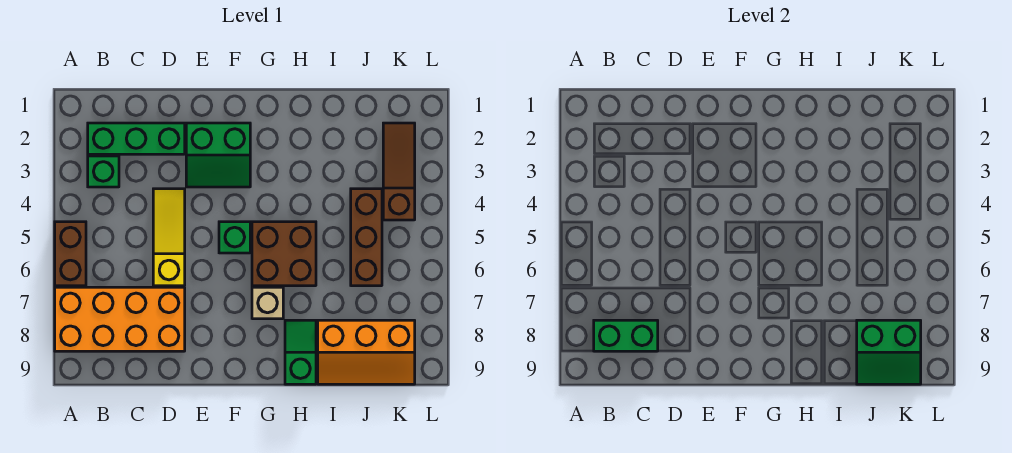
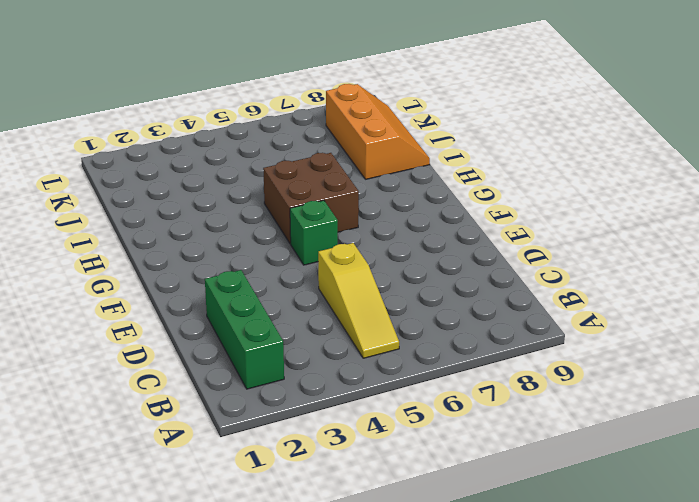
yellow 1x3 slope [318,243,399,358] -> yellow 1x3 slope turned to [153,189,185,286]
none -> brown 1x2 brick [55,222,86,286]
none -> orange 2x4 brick [55,287,185,351]
none -> green 1x1 brick [88,156,119,187]

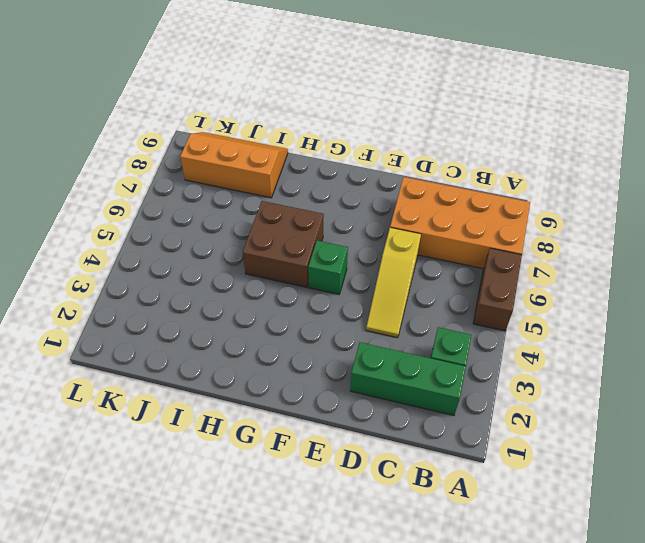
none -> green 2x2 slope [186,123,250,187]
none -> tan 1x1 brick [252,287,283,319]
none -> green 1x2 slope [285,320,316,384]

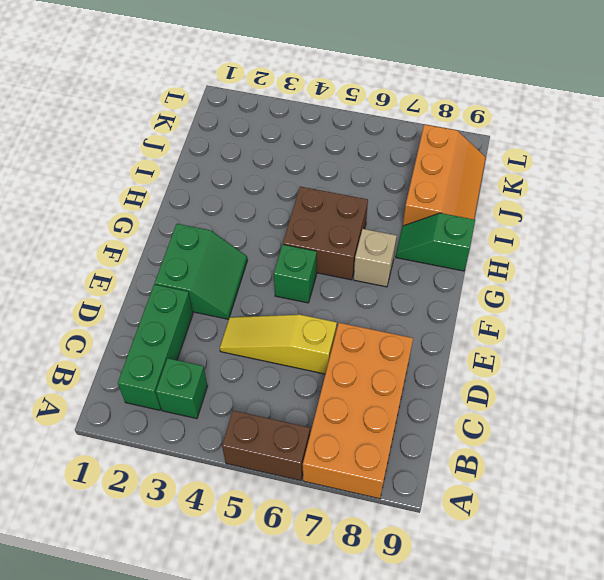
none -> brown 1x3 brick [351,189,382,286]
none -> brown 1x3 slope [383,123,415,220]
none -> green 1x2 brick [594,320,658,351]

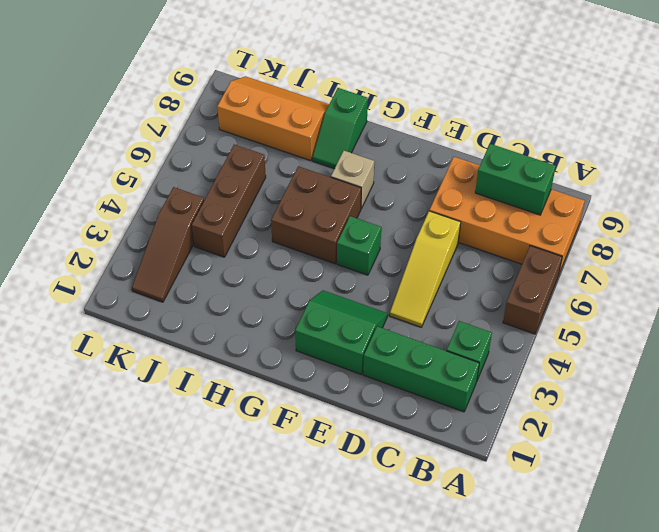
none -> green 2x2 slope [857,320,921,384]

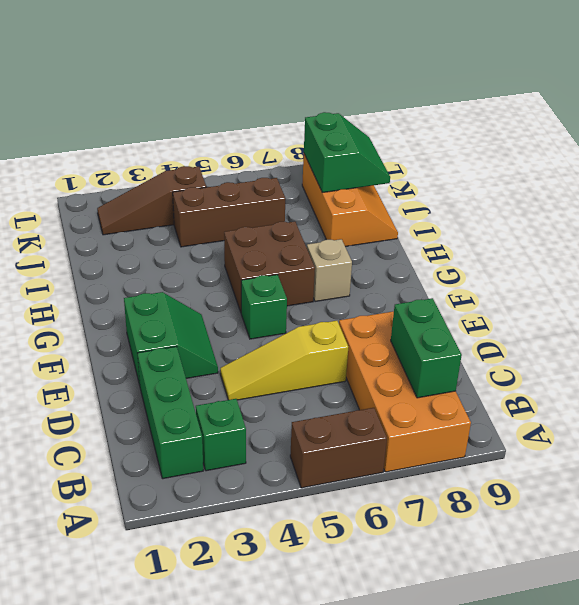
none -> green 1x2 slope [285,320,316,384]

